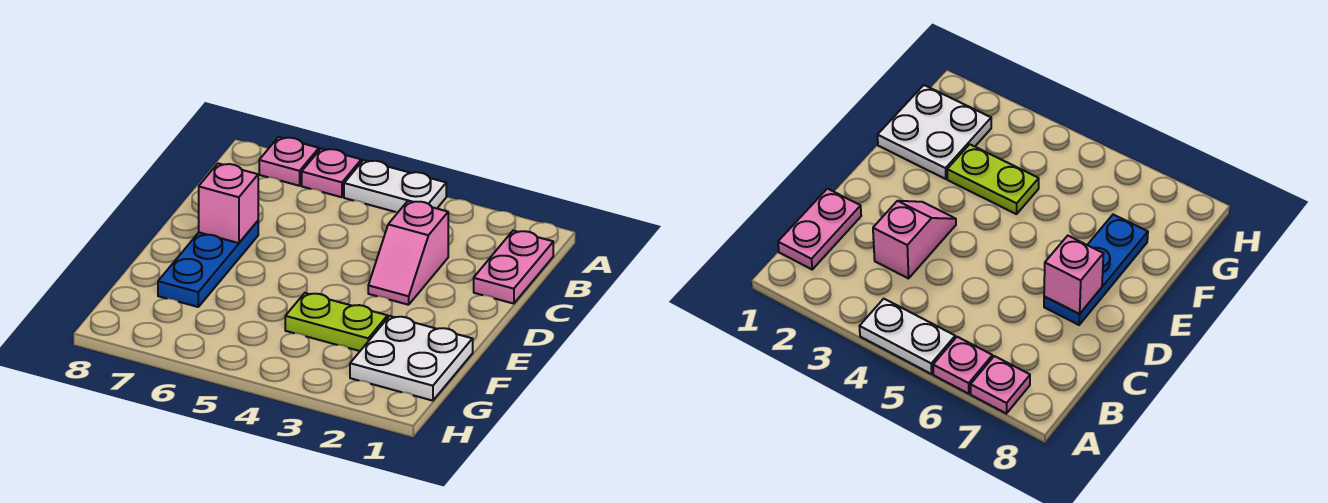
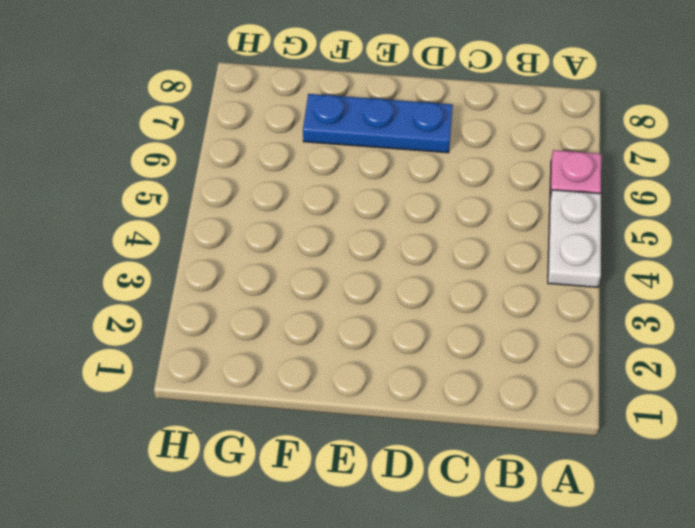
none -> pink 1x1 plate [259,137,319,186]
none -> pink 1x2 plate [474,230,553,304]

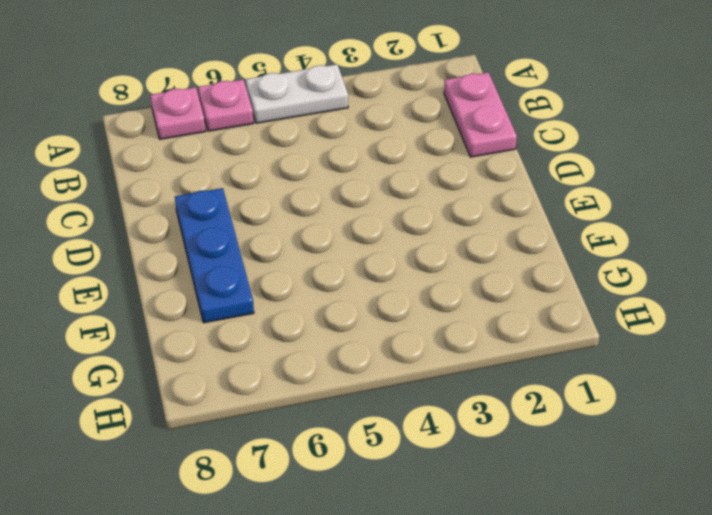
none -> pink 1x2 slope [368,201,448,305]
none -> white 2x2 plate [350,316,473,401]

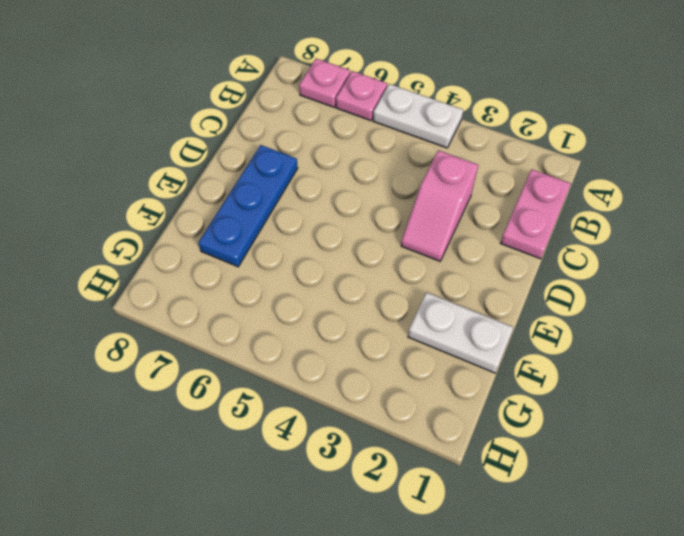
white 1x2 plate [408,292,514,373] -> white 2x2 plate [350,316,473,401]
none -> lime 1x2 plate [285,293,388,351]
none -> pink 1x1 brick [199,163,258,243]

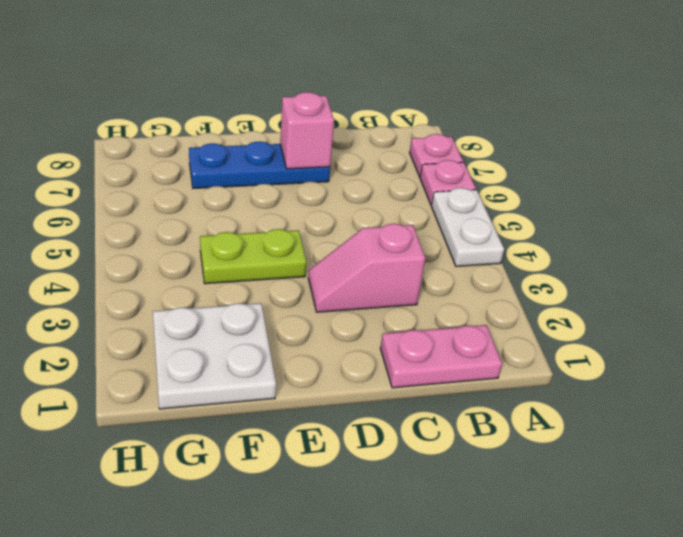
lime 1x2 plate [200,229,306,284] -> lime 1x2 plate turned to [285,293,388,351]

